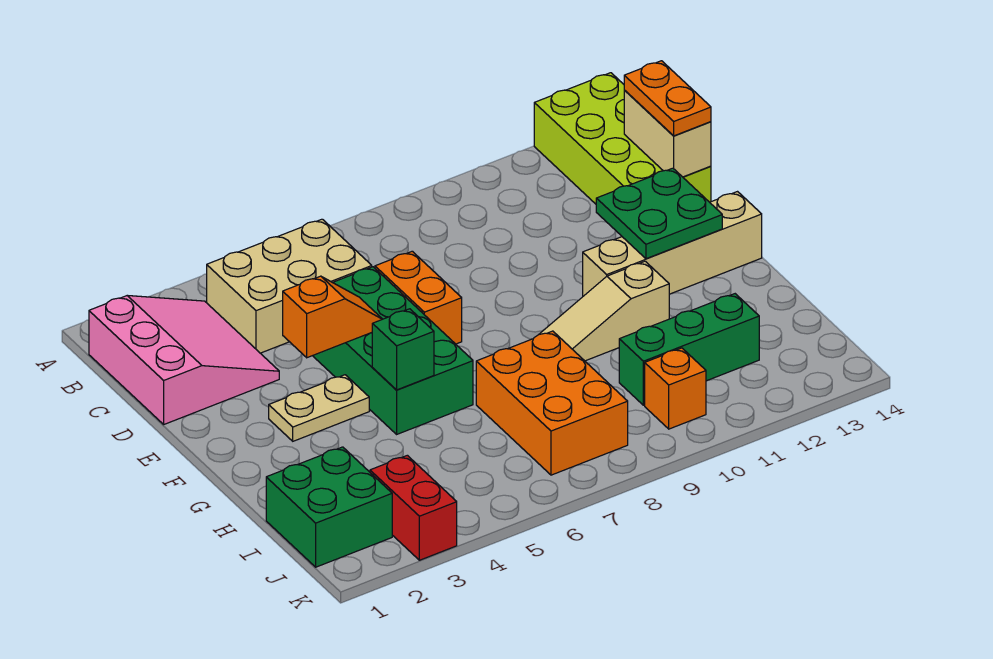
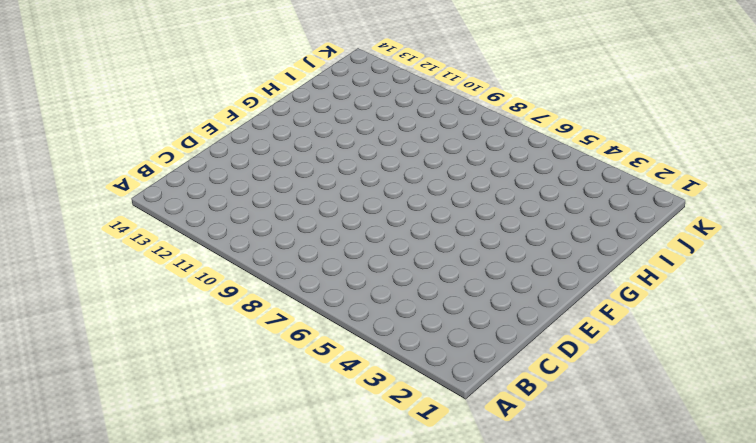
none -> lime 2x4 brick [534,73,711,204]
none -> pink 3x3 slope [89,296,279,424]
none -> tan 2x3 brick [207,219,372,353]

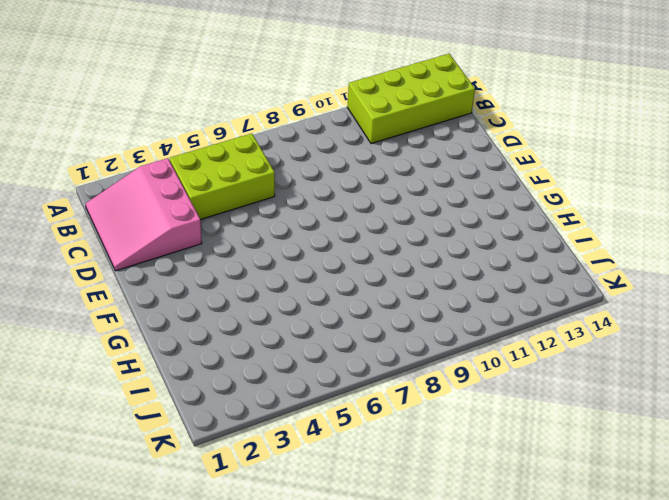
lime 2x4 brick [347,54,475,144] -> lime 2x4 brick turned to [534,73,711,204]
pink 3x3 slope [85,158,202,271] -> pink 3x3 slope turned to [89,296,279,424]
lime 2x3 brick [170,133,275,220] -> tan 2x3 brick [207,219,372,353]
none -> green 2x4 brick [313,267,473,434]
none -> orange 1x2 brick [375,251,462,344]
none -> tan 1x2 plate [269,375,369,441]

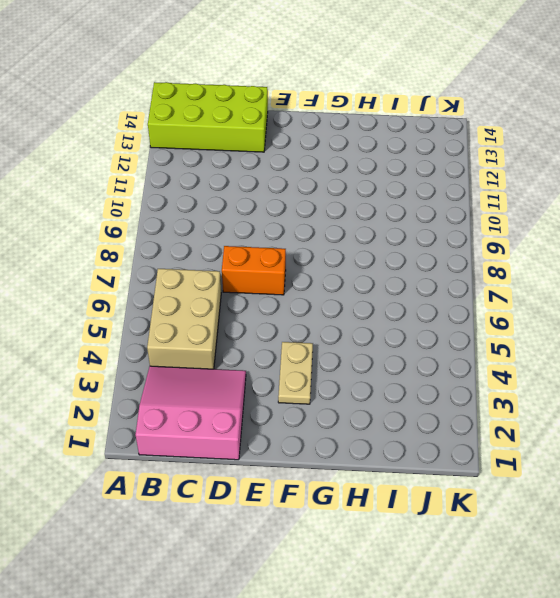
none -> green 2x4 brick [313,267,473,434]
none -> tan 1x4 brick [583,192,762,296]
none -> tan 1x3 slope [540,261,669,361]

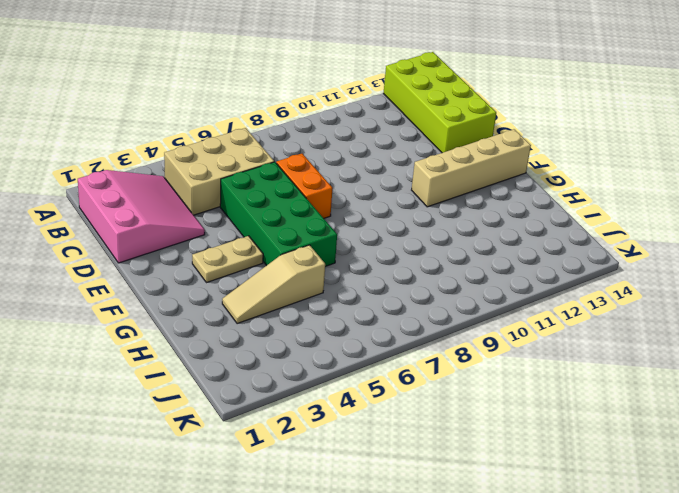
tan 1x3 slope [222,245,325,324] -> tan 1x3 slope moved to [540,261,669,361]
none -> orange 2x3 brick [476,331,628,475]
none -> green 2x2 brick [266,447,392,567]
none -> green 1x3 brick [619,294,759,405]

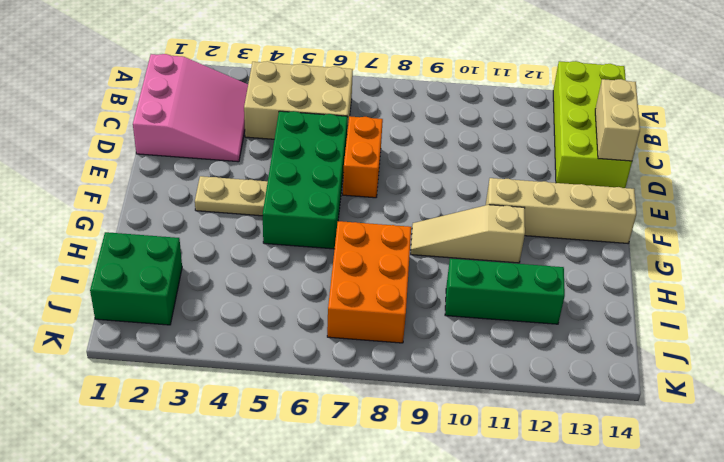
none -> red 1x2 brick [370,455,457,560]
none -> orange 1x1 brick [645,348,706,429]
none -> orange 1x2 slope [283,276,382,358]

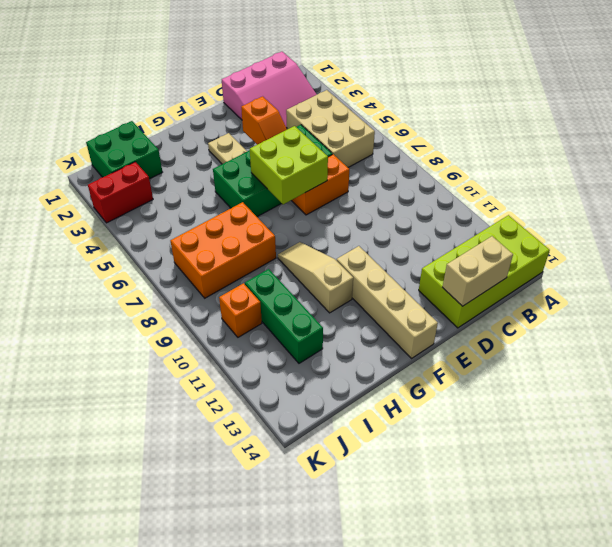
lime 2x2 brick [250,126,328,205] -> none
none -> green 2x2 plate [596,168,722,259]
none -> green 1x1 brick [372,309,434,390]
none -> orange 1x2 plate [624,61,711,136]

